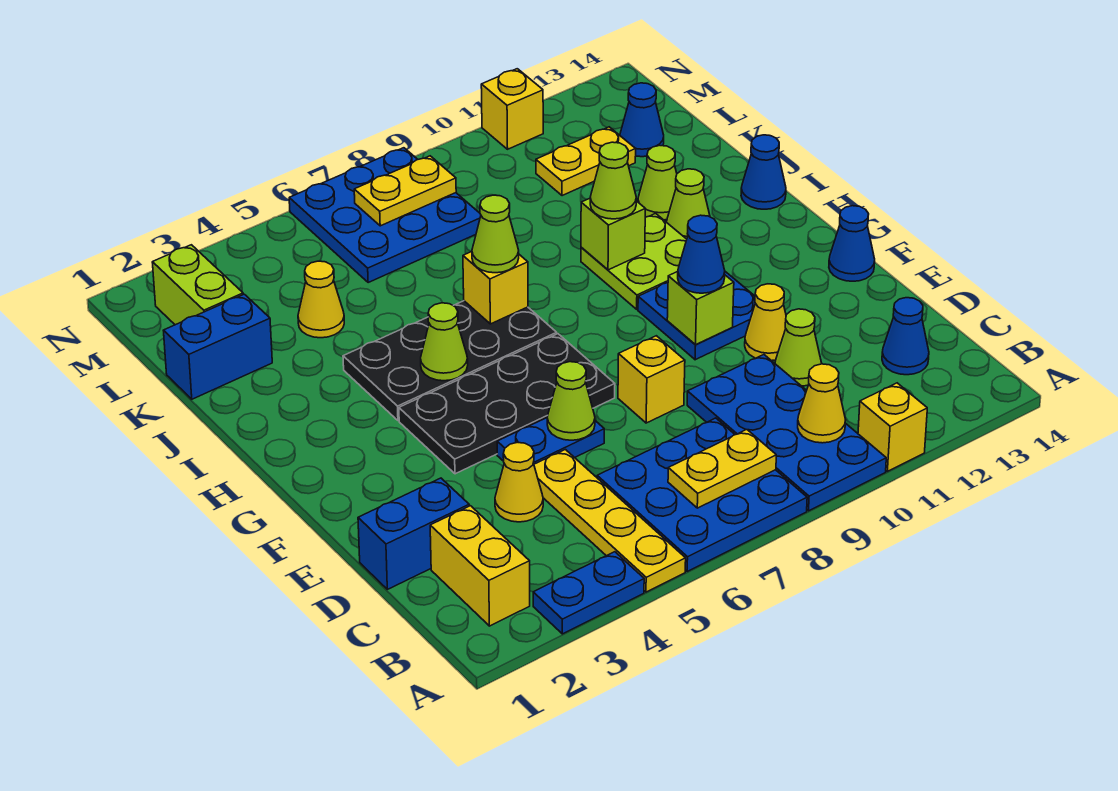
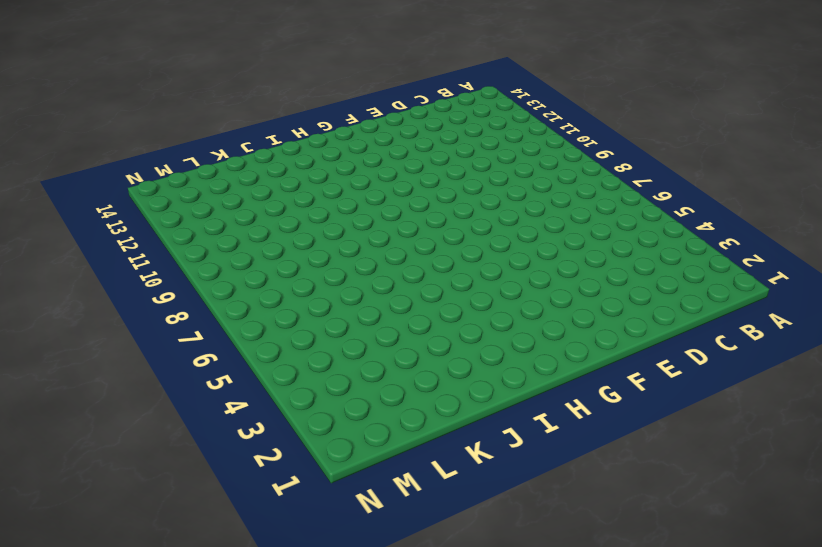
none -> blue 1x2 plate [533,552,644,634]
none -> yellow 1x4 plate [534,449,686,592]
none -> blue 3x3 plate [597,418,807,571]
none -> blue 2x4 plate [687,355,886,511]

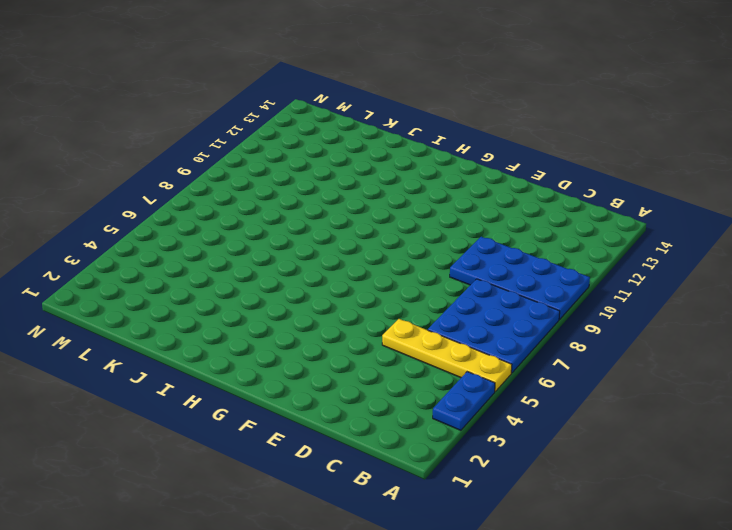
none -> yellow 1x1 brick [858,383,927,471]
none -> yellow 1x2 brick [430,506,530,626]
none -> blue 1x1 cone [882,298,929,375]
none -> blue 1x2 brick [358,478,469,589]

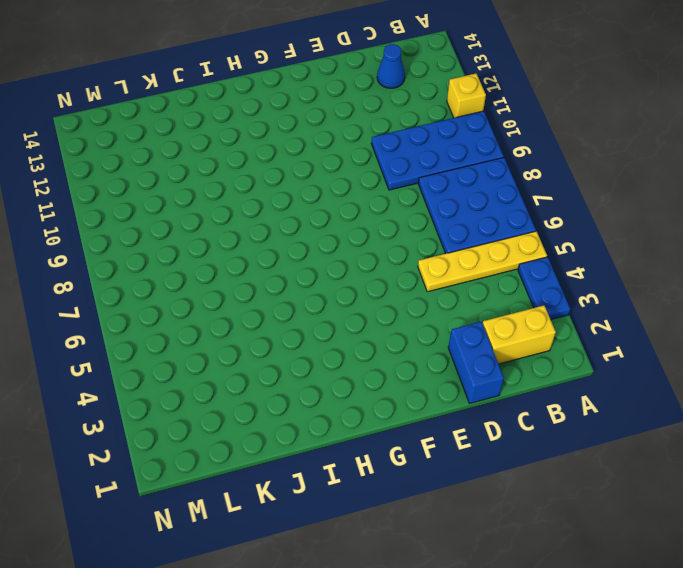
none -> yellow 1x1 cone [495,442,543,522]
none -> lime 1x1 cone [775,309,822,386]
none -> blue 1x2 plate [497,418,604,464]
none -> yellow 1x1 brick [618,336,685,423]

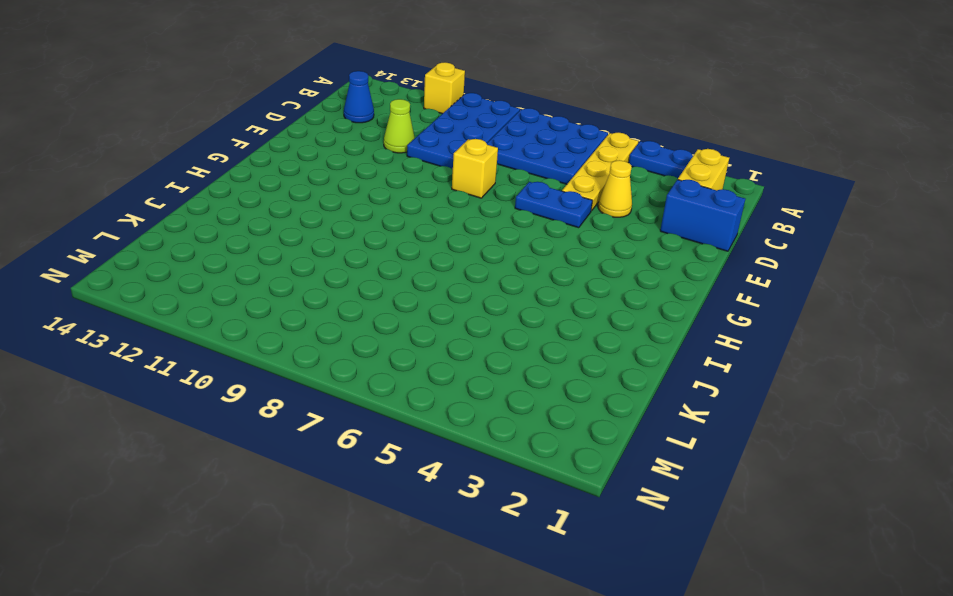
none -> yellow 1x1 cone [745,284,786,361]
none -> black 2x4 plate [399,334,615,474]
none -> blue 2x2 plate [638,272,755,360]
none -> blue 1x1 cone [829,206,875,281]

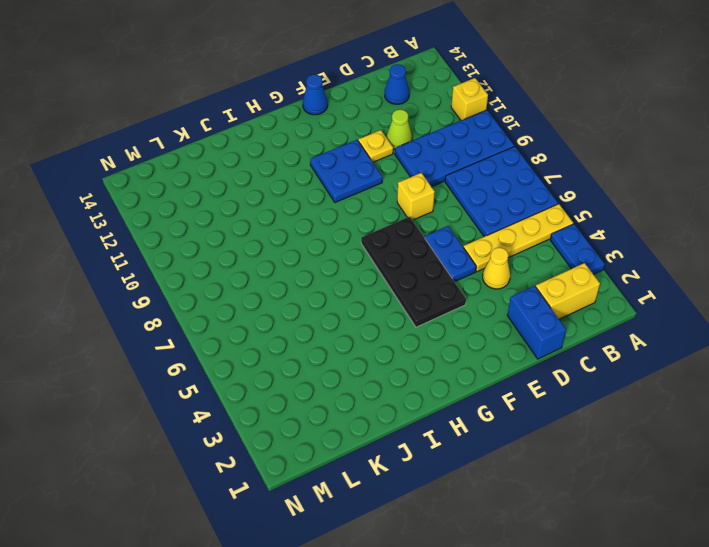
yellow 1x1 plate [358,130,393,162] -> yellow 1x1 cone [745,284,786,361]
none -> black 2x4 plate [343,301,557,421]
none -> lime 2x2 plate [581,213,687,309]
none -> lime 1x1 cone [667,169,710,239]
none -> blue 1x1 cone [741,135,786,209]

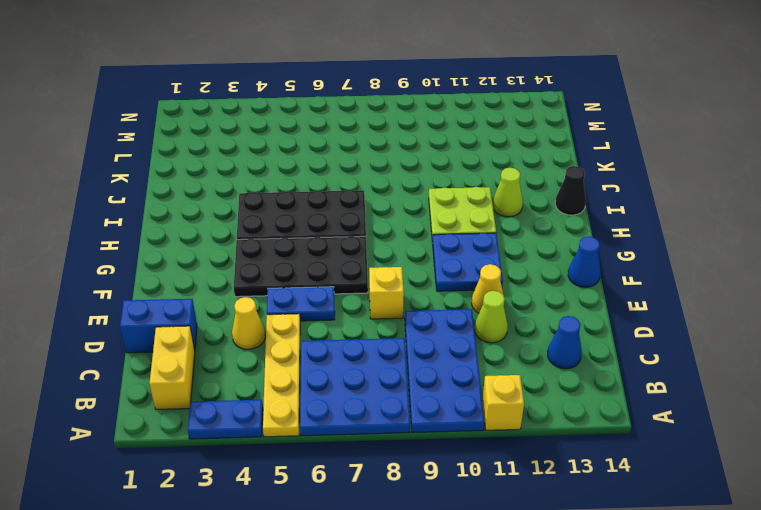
black 1x1 cone [555,166,586,215] -> blue 1x1 cone [741,135,786,209]
none -> lime 1x1 cone [638,145,677,220]
none -> blue 1x2 brick [163,294,272,399]
none -> yellow 1x1 cone [298,261,344,338]
none -> lime 1x2 brick [152,245,243,325]

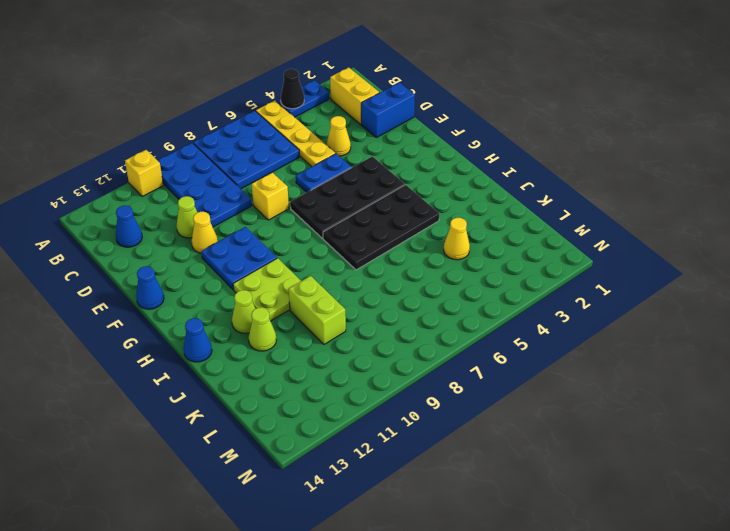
black 1x1 cone [281,69,304,109] -> none
lime 1x2 brick [289,276,346,344] -> lime 1x2 brick moved to [152,245,243,325]
none -> blue 1x2 brick [163,294,272,399]
none -> blue 3x3 plate [289,148,481,282]
none -> yellow 1x2 plate [536,127,636,196]
none -> blue 1x1 cone [620,83,664,157]

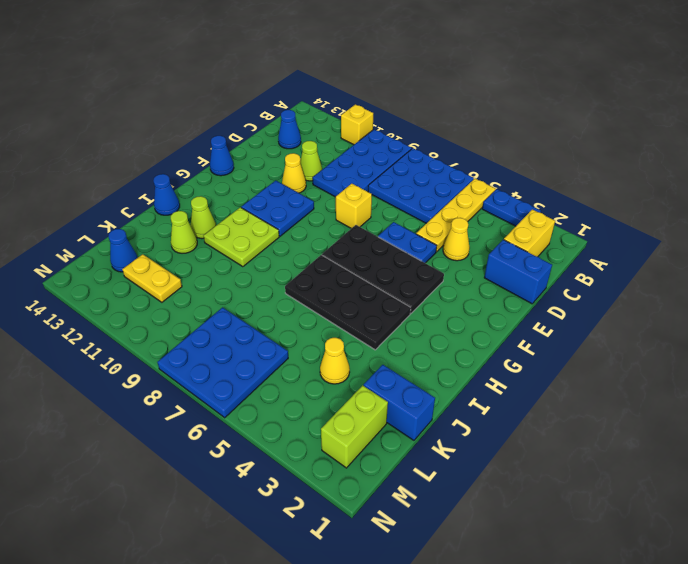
none -> yellow 1x1 brick [481,69,543,149]
none -> yellow 1x2 plate [668,430,776,508]
none -> yellow 1x1 cone [798,364,846,443]
none -> lime 1x1 cone [547,362,595,440]

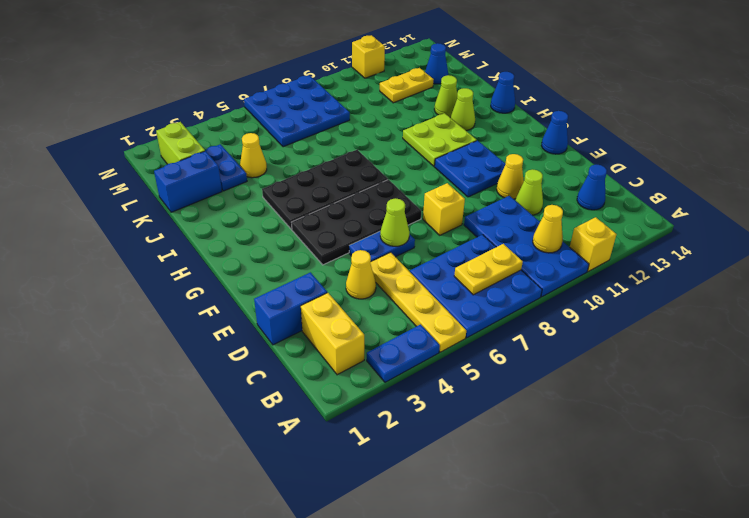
blue 1x2 plate [205,144,247,191] -> none
none -> lime 1x1 brick [667,272,734,345]
none -> lime 1x1 cone [421,303,468,381]
none -> yellow 1x1 brick [463,251,528,324]
none -> lime 1x1 brick [581,198,645,270]

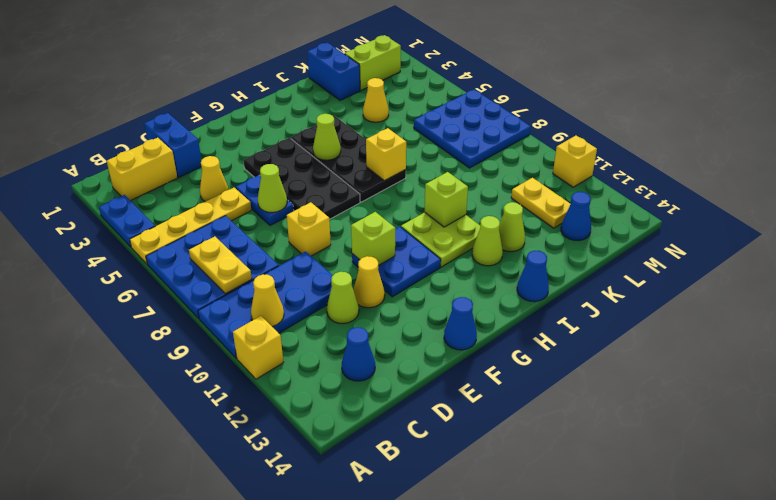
none -> yellow 1x2 plate [354,156,456,226]
none -> blue 1x1 cone [678,215,725,293]
none -> lime 1x1 cone [472,195,519,273]
none -> lime 1x1 cone [590,142,636,219]

